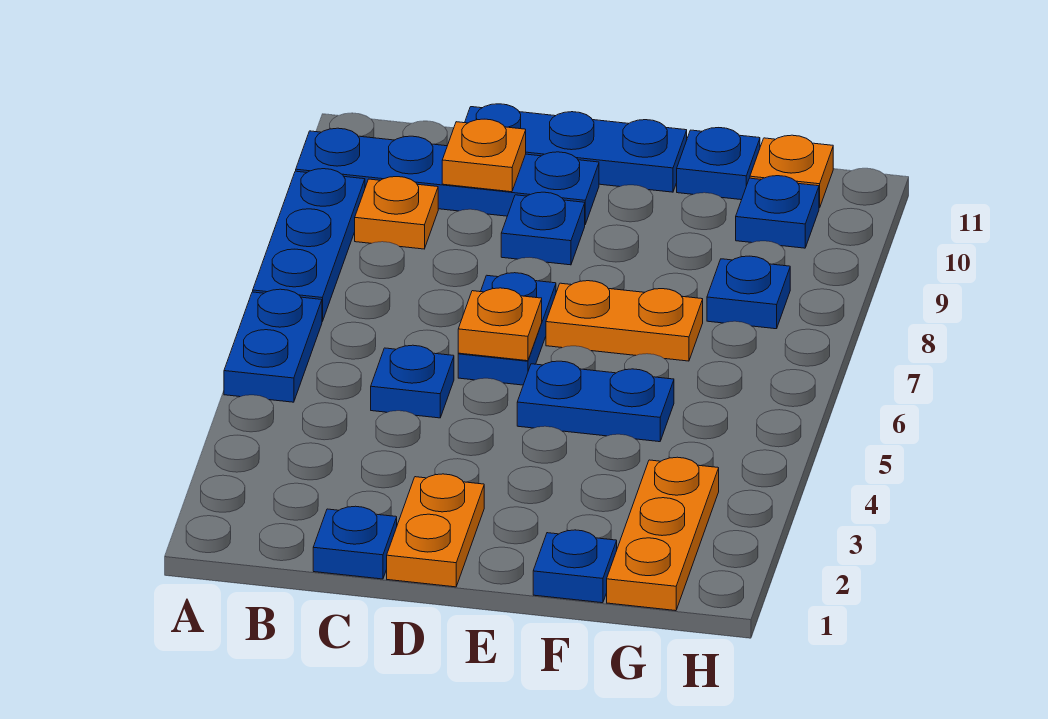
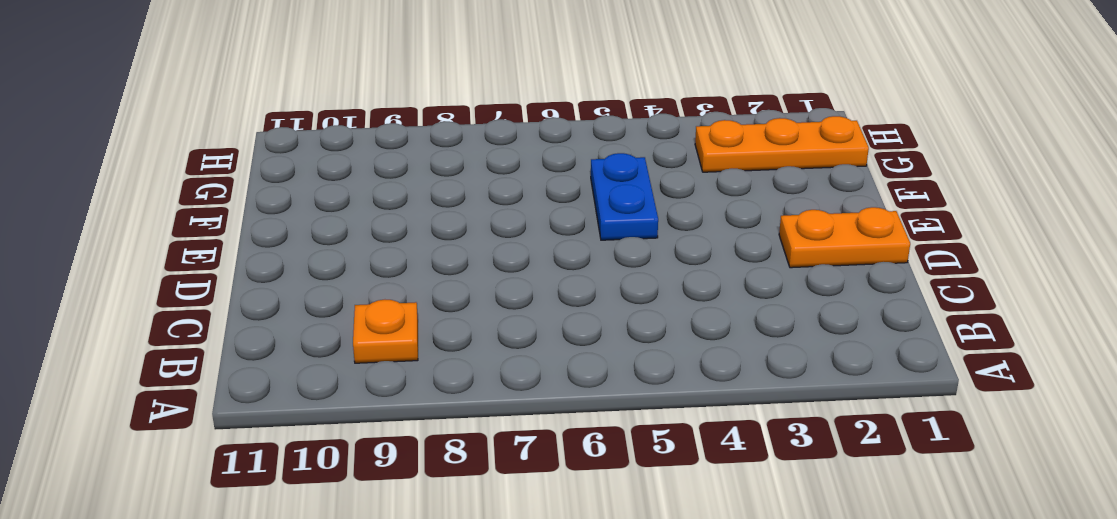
none -> blue 1x2 plate [224,289,322,402]
none -> blue 1x3 plate [253,169,365,321]
none -> blue 1x4 plate [296,128,599,224]

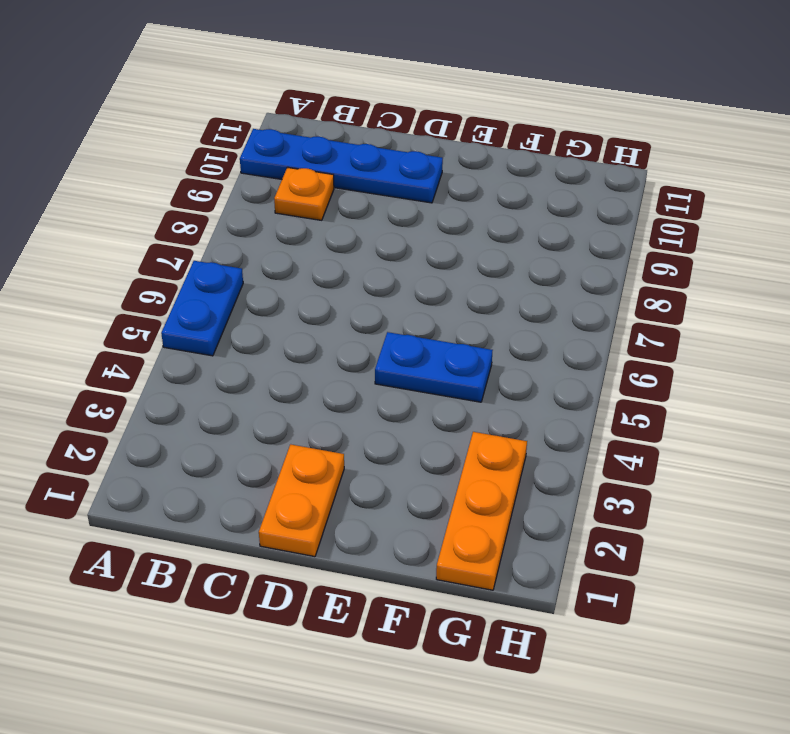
none -> blue 1x3 plate [253,169,365,321]
none -> blue 1x1 plate [313,506,397,579]
none -> blue 1x1 plate [371,345,454,418]

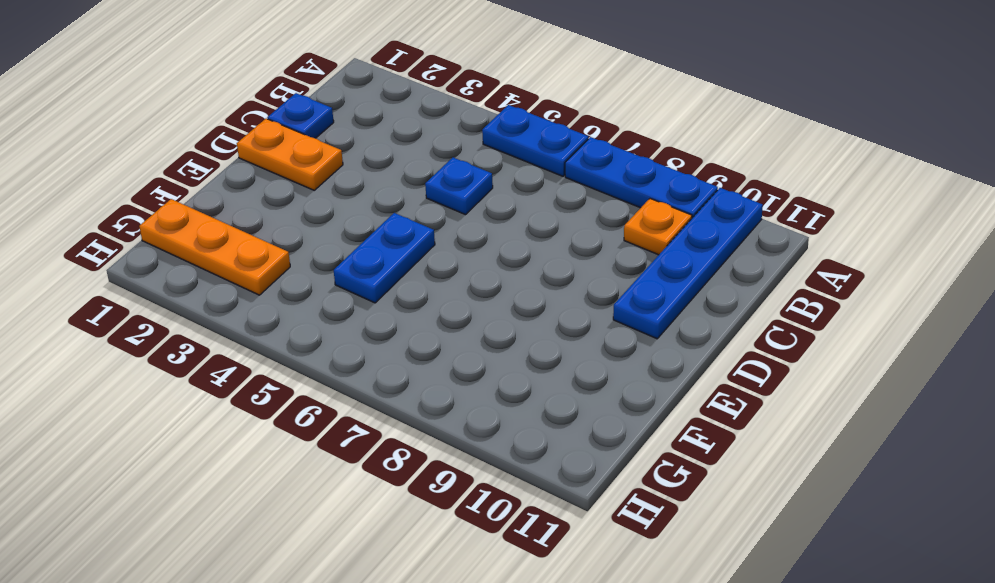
none -> blue 1x3 plate [465,104,687,192]
none -> blue 1x2 plate [458,273,556,385]
none -> blue 1x1 plate [501,192,585,265]

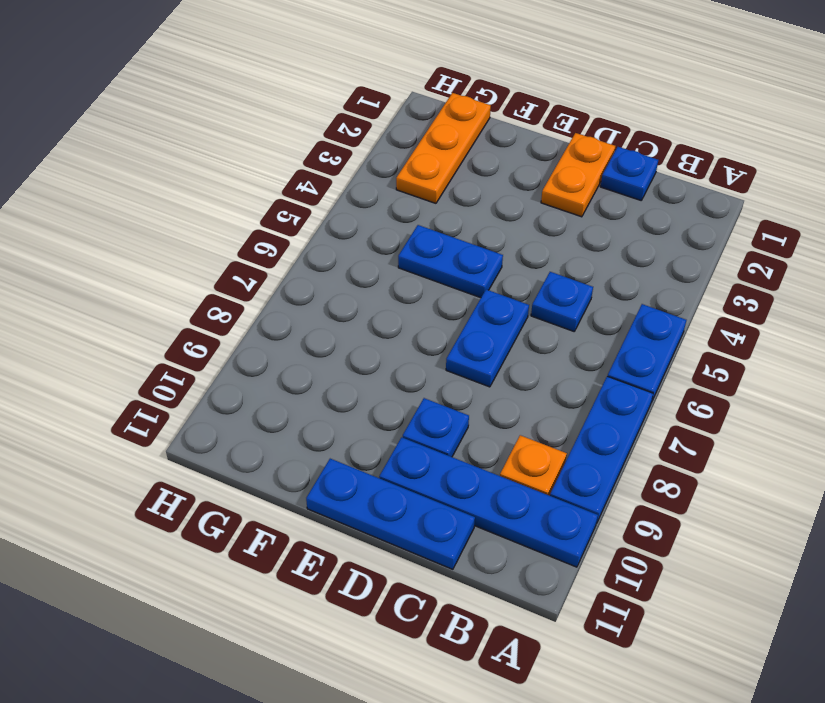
none -> orange 1x2 plate [546,281,703,361]
none -> blue 1x1 plate [533,530,617,603]
none -> blue 1x1 plate [677,128,760,200]

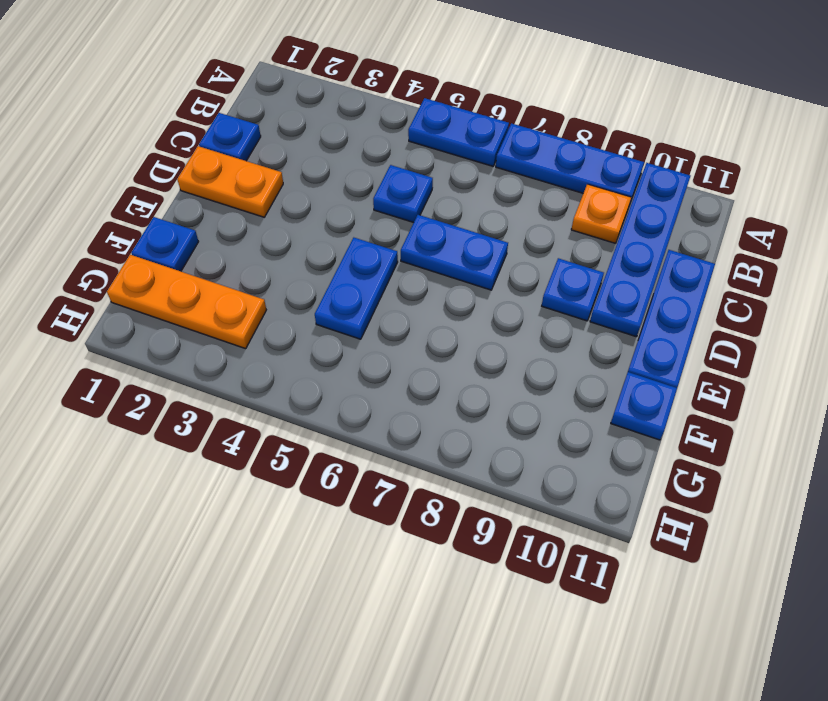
none -> orange 1x2 plate [546,281,703,361]
none -> blue 1x1 plate [707,256,790,329]
none -> blue 1x1 plate [736,176,819,248]

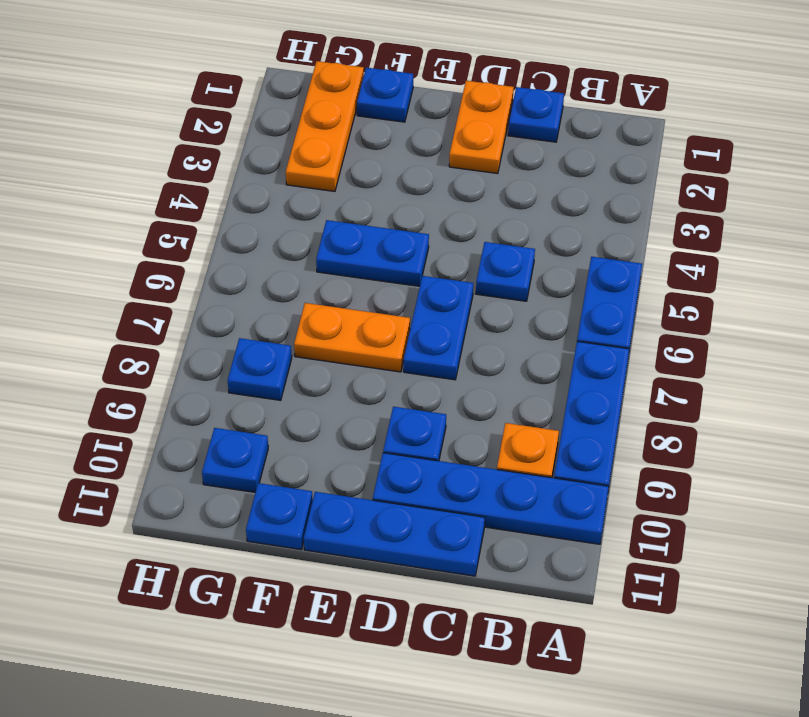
none -> orange 1x1 plate [750,135,833,208]
none -> orange 1x1 plate [442,119,526,192]
none -> orange 1x1 plate [458,288,542,361]

